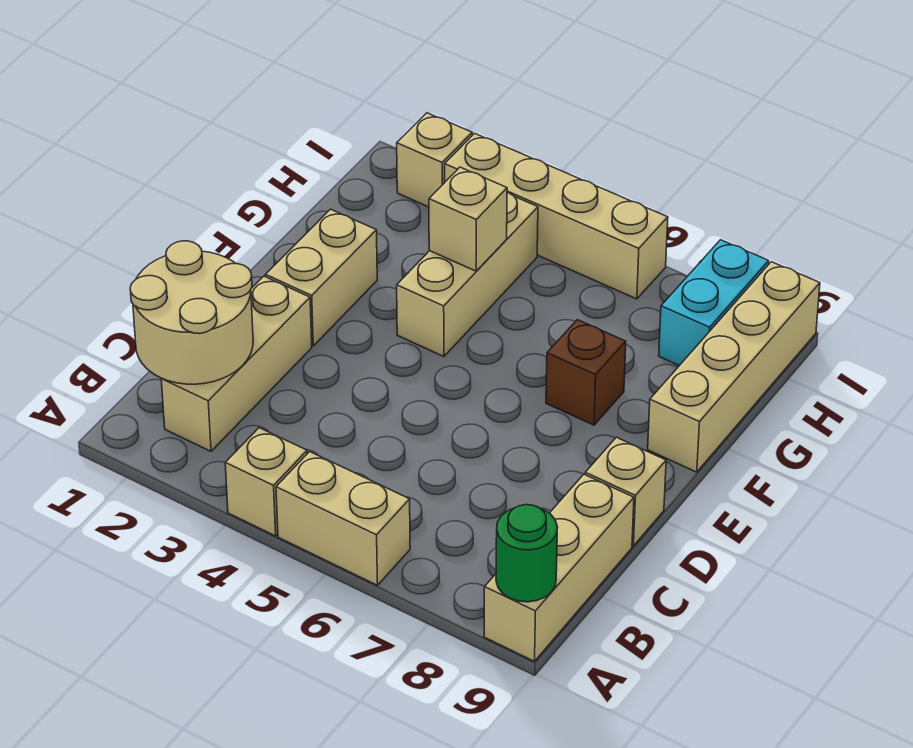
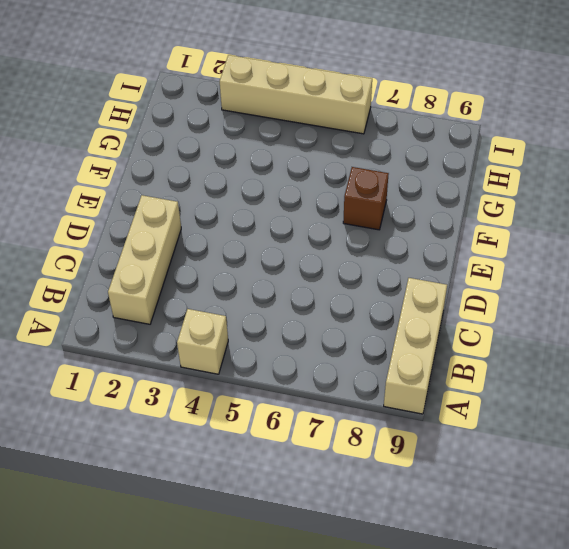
none -> tan 1x2 brick [276,452,410,585]
none -> tan 1x1 brick [585,437,666,546]
none -> tan 1x2 brick [265,209,377,346]

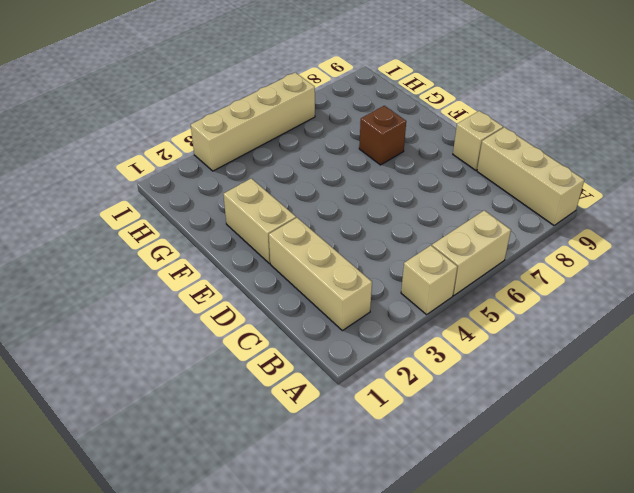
none -> tan 1x3 brick [397,193,538,357]
none -> tan 1x4 brick [648,262,820,472]
none -> cyan 1x2 brick [659,240,769,366]

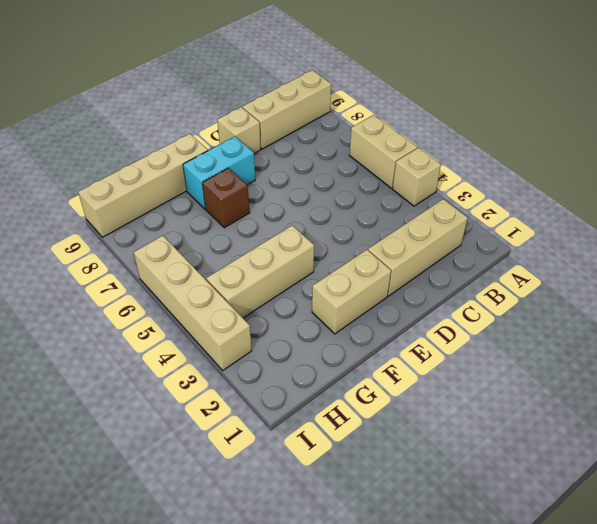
cyan 1x2 brick [183,137,255,209] -> cyan 1x2 brick moved to [659,240,769,366]
none -> tan 1x1 brick [397,113,472,207]
none -> green 1x1 round brick [496,505,558,602]
none -> tan 2x2 round brick [130,241,253,384]

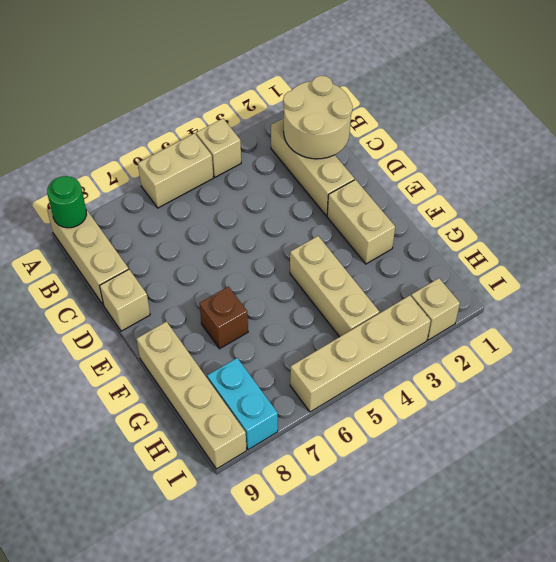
none -> tan 1x1 brick [429,167,507,271]

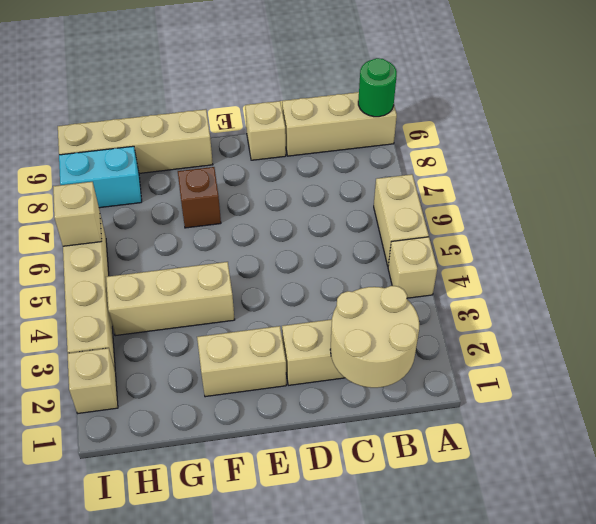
tan 1x1 brick [53,182,102,246] -> tan 1x1 brick moved to [429,167,507,271]

